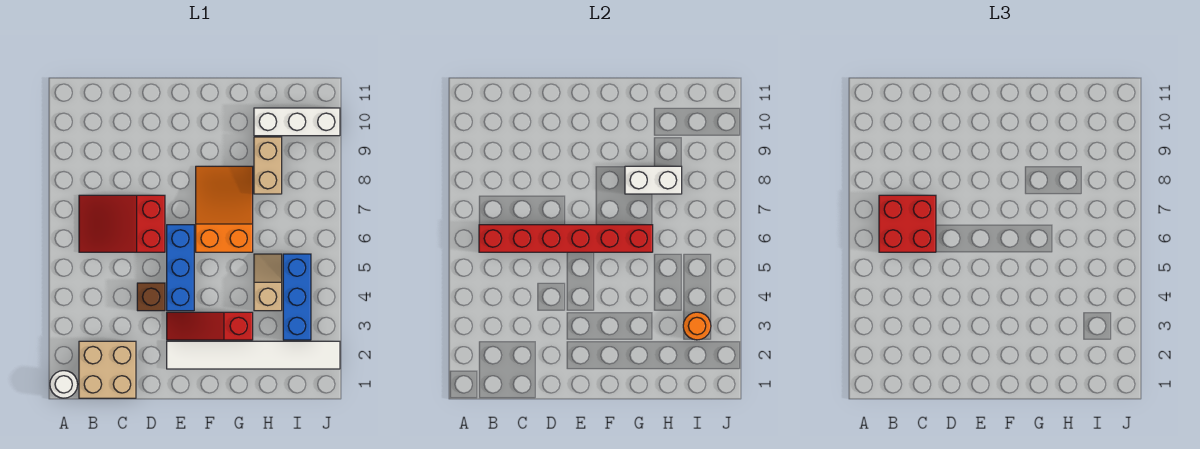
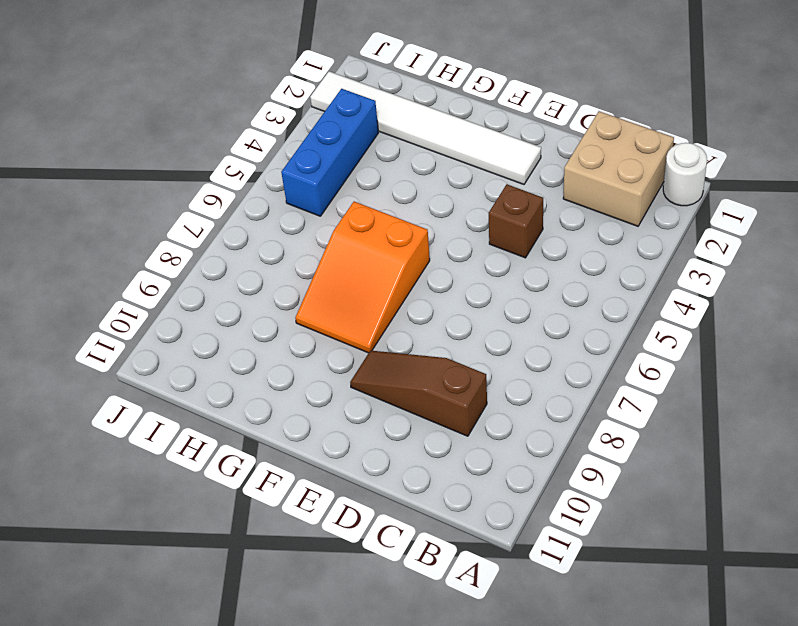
brown 1x3 slope [350,351,487,436] -> none
none -> red 2x3 slope [79,195,165,252]
none -> red 1x3 slope [167,312,253,340]
none -> blue 1x3 brick [167,225,194,311]

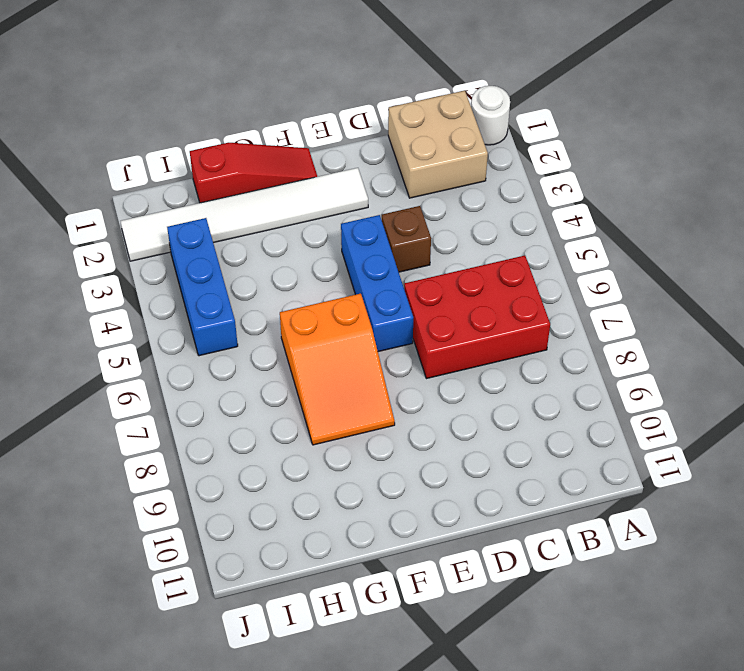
red 2x3 brick [404,256,550,379] -> red 2x3 slope [79,195,165,252]
red 1x3 slope [190,143,318,203] -> red 1x3 slope moved to [167,312,253,340]
none -> tan 1x2 slope [254,254,282,311]
none -> tan 1x2 brick [254,137,282,194]
none -> white 1x3 brick [254,108,340,136]

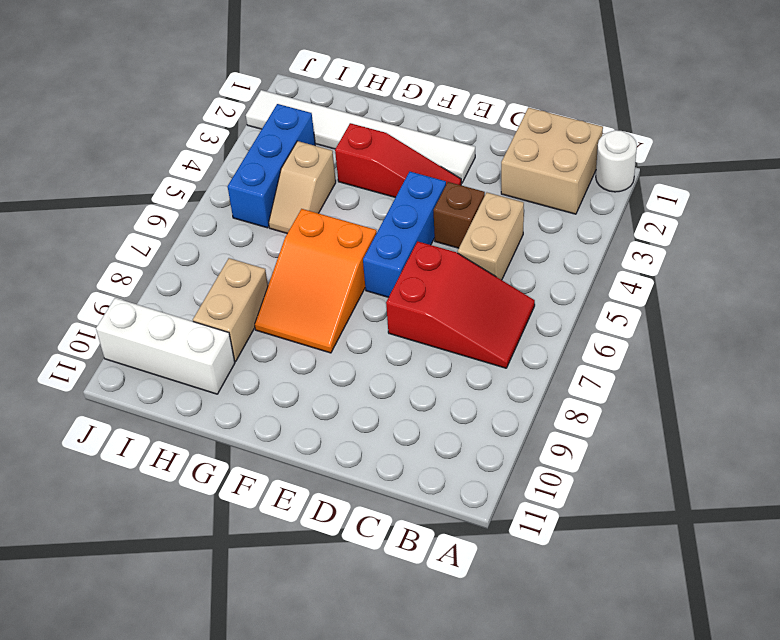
tan 1x2 brick [458,193,524,280] -> none
none -> red 1x6 brick [479,225,653,252]
none -> white 1x2 brick [625,166,682,194]
none -> orange 1x1 round brick [683,312,711,340]

